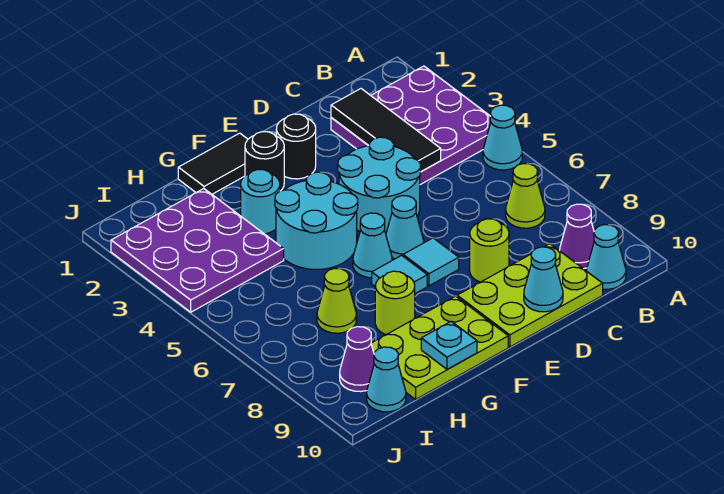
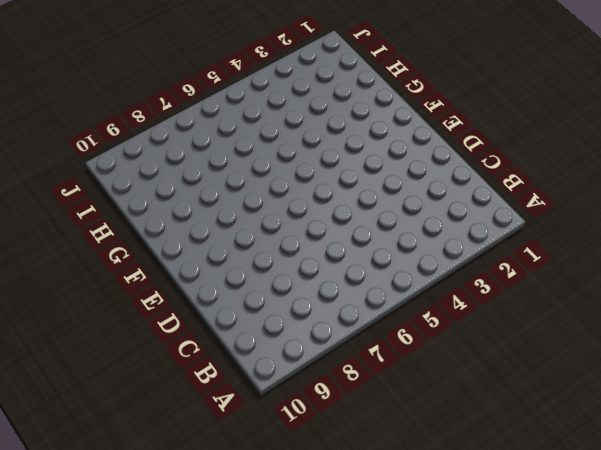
none -> purple 3x3 plate [331,66,491,185]
none -> cyan 1x1 cone [483,105,522,170]
none -> lime 1x1 cone [506,164,545,228]

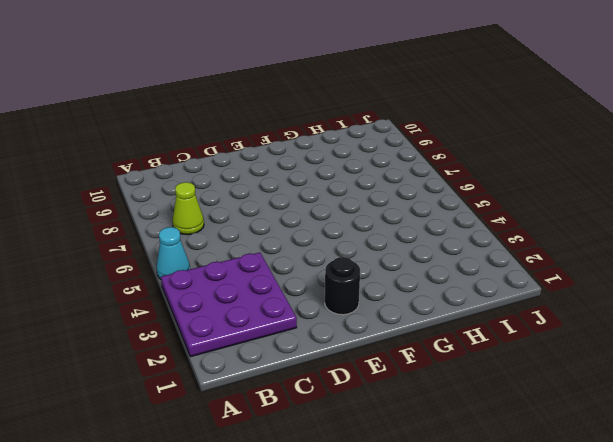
none -> purple 1x1 cone [560,204,594,269]
none -> cyan 1x1 cone [587,225,626,289]
none -> lime 2x3 plate [457,244,603,347]

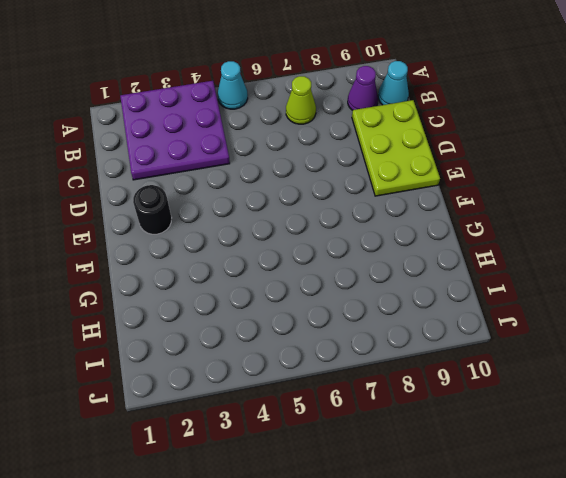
none -> cyan 2x2 round brick [338,137,421,233]
none -> lime 1x1 round brick [470,219,509,282]
none -> cyan 1x1 cone [386,196,424,259]

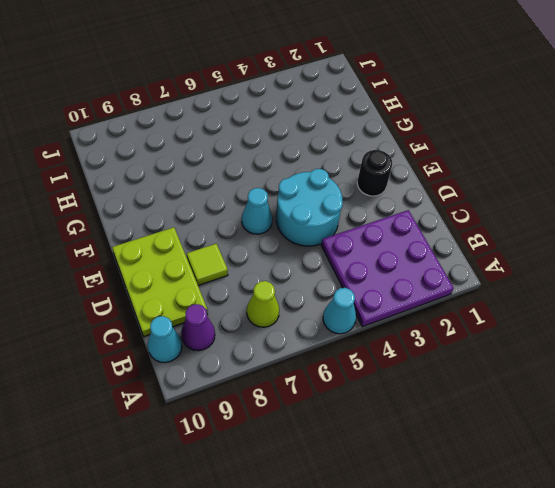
lime 1x1 tile [187,244,228,285] -> lime 1x1 round brick [470,219,509,282]
none -> cyan 1x1 tile [403,238,459,286]
none -> black 1x2 tile [178,133,248,194]
none -> black 1x1 round brick [245,132,284,191]

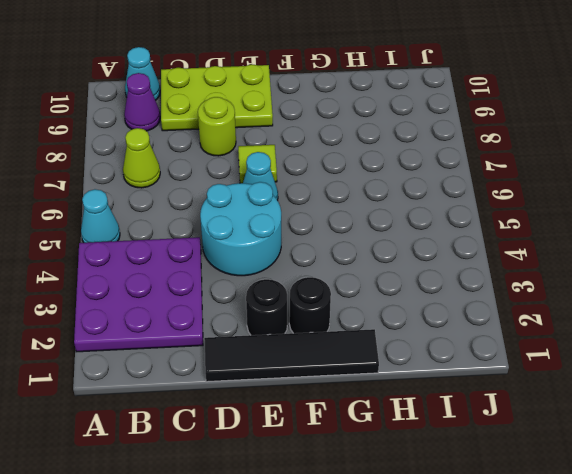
black 1x4 tile [204,329,379,382] -> black 1x2 tile [178,133,248,194]
lime 1x1 tile [238,145,277,183] -> cyan 1x1 tile [403,238,459,286]
none -> cyan 2x2 round brick [275,172,358,269]
none -> cyan 1x1 cone [353,213,392,278]
none -> cyan 1x1 tile [372,255,427,294]

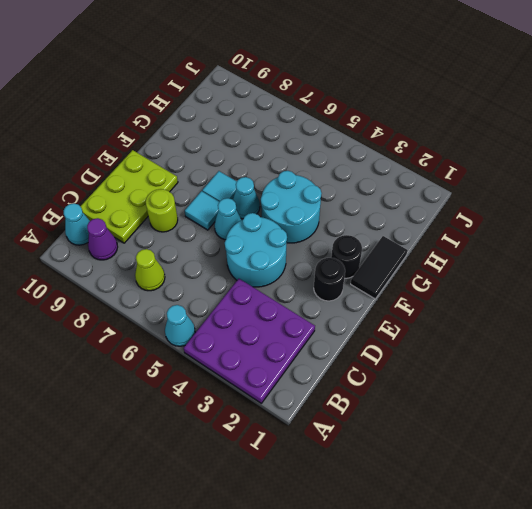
none -> lime 2x3 plate [371,296,508,399]
none -> cyan 1x1 round brick [241,169,280,234]
none -> lime 1x1 round brick [375,271,415,335]

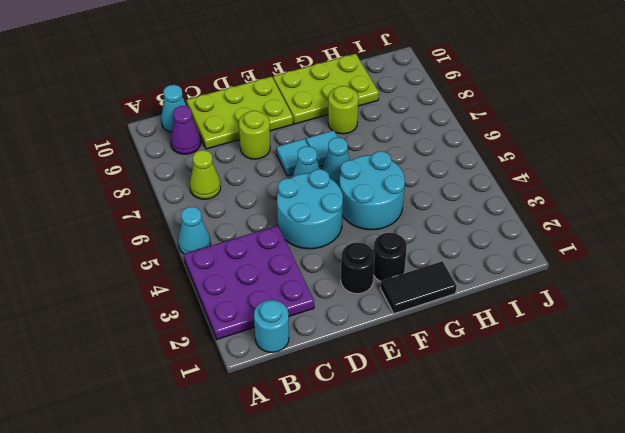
cyan 1x1 round brick [254,300,289,352] -> cyan 1x1 round brick moved to [241,169,280,234]
none -> purple 3x3 plate [111,189,284,312]
none -> lime 1x1 cone [317,268,356,333]
none -> purple 1x1 cone [340,327,374,392]

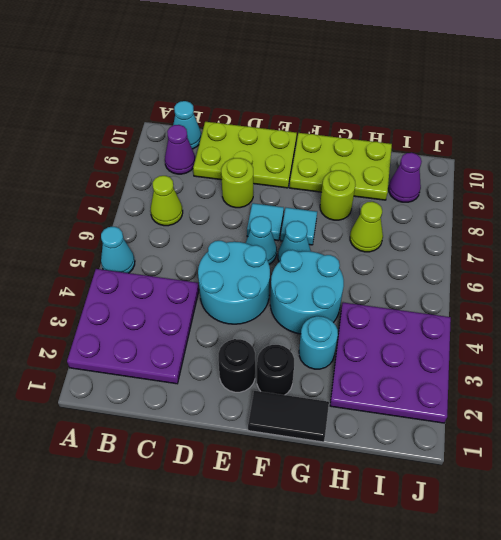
none -> cyan 1x1 cone [367,347,406,412]
none -> black 1x3 tile [331,89,441,172]
none -> cyan 1x1 cone [524,247,563,312]

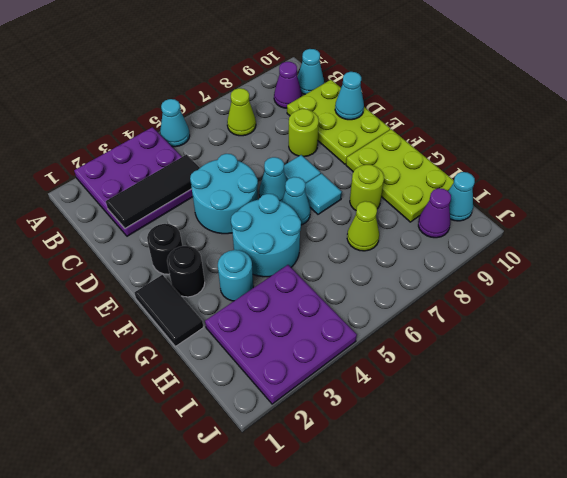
none -> cyan 1x1 plate [421,322,477,369]

